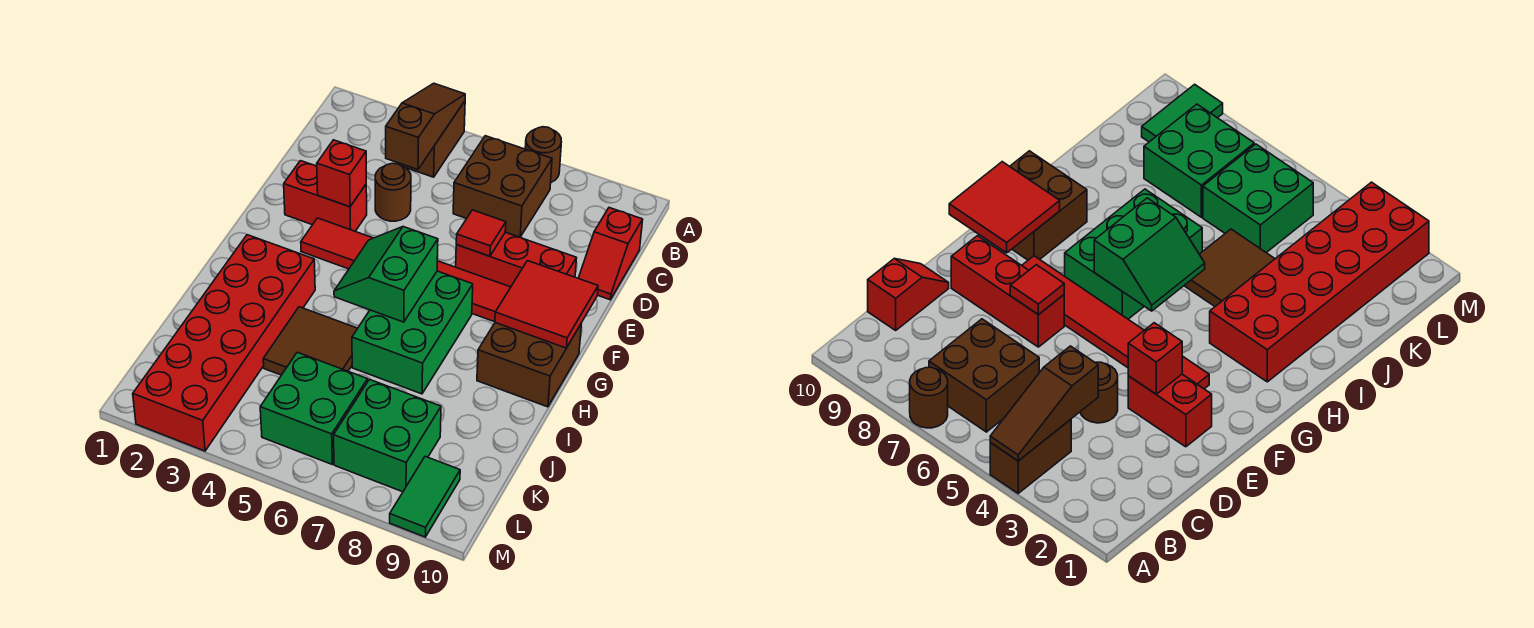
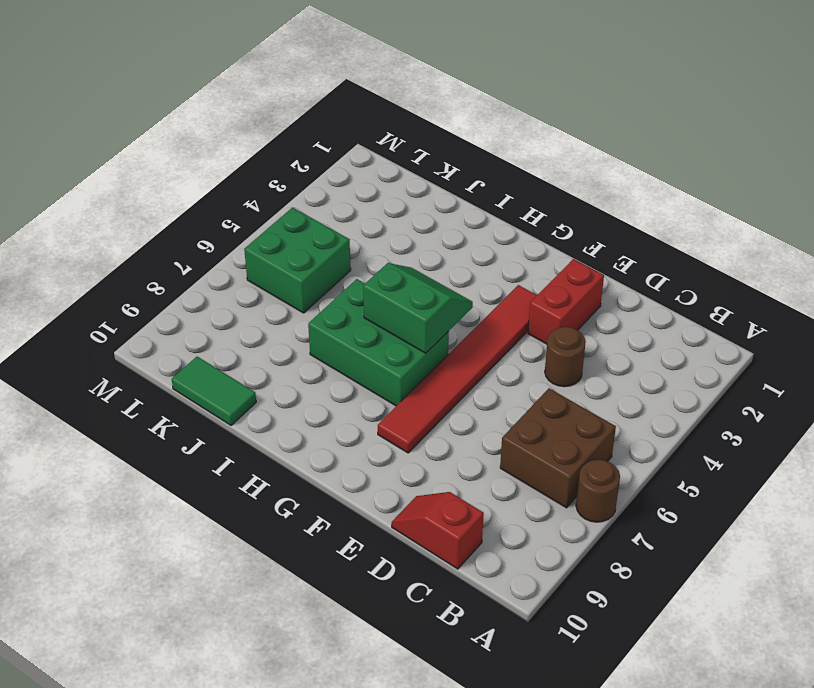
green 1x2 tile [172,357,256,425] -> green 1x2 tile moved to [390,456,460,537]
none -> brown 1x2 brick [402,101,465,177]
none -> red 1x3 brick [456,232,577,287]
none -> brown 2x2 brick [477,323,582,407]

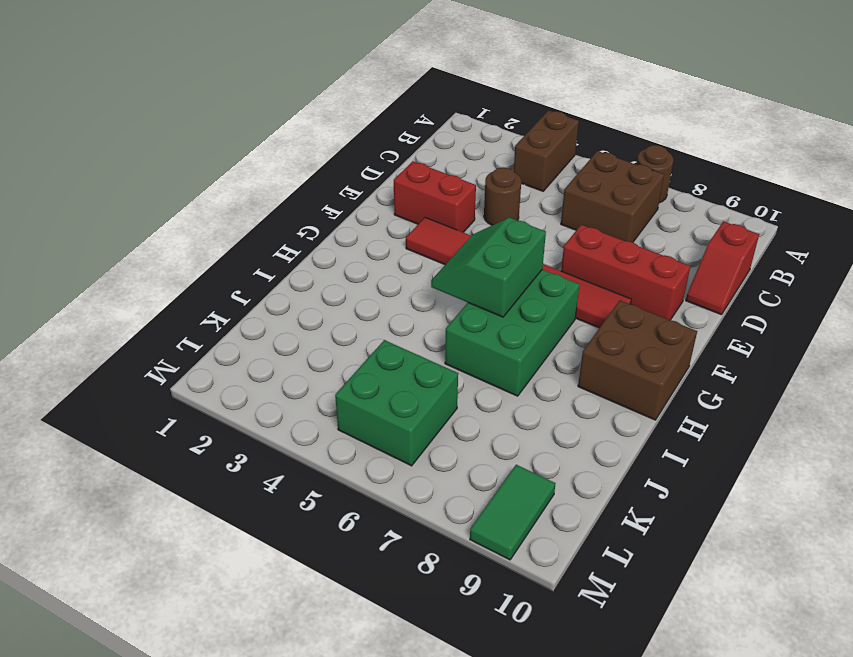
none -> red 2x6 brick [133,235,315,451]
none -> brown 2x2 tile [263,307,358,375]
none -> green 2x2 brick [334,380,441,492]

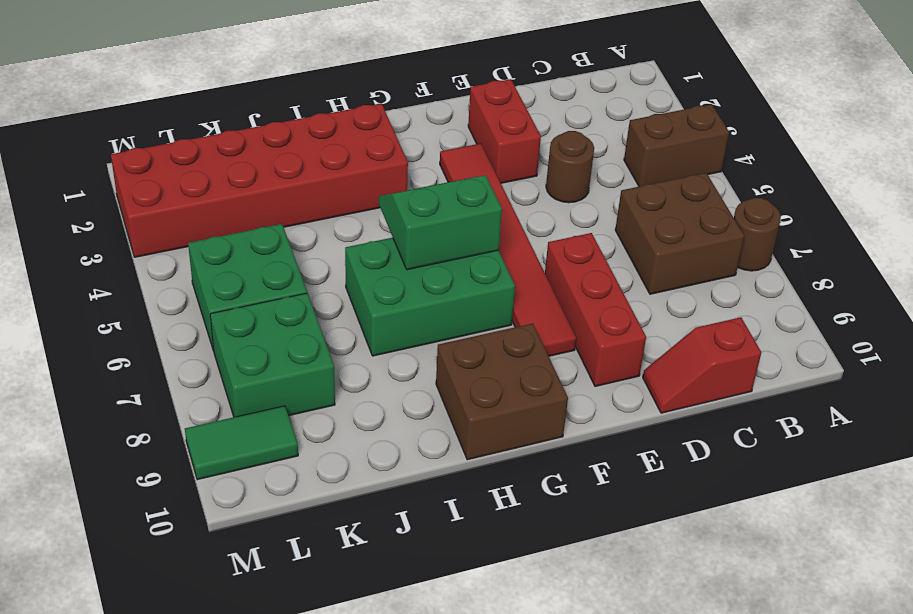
none -> brown 2x2 tile [263,307,358,375]
none -> brown 1x3 slope [386,83,465,170]
none -> red 1x1 brick [317,140,366,207]

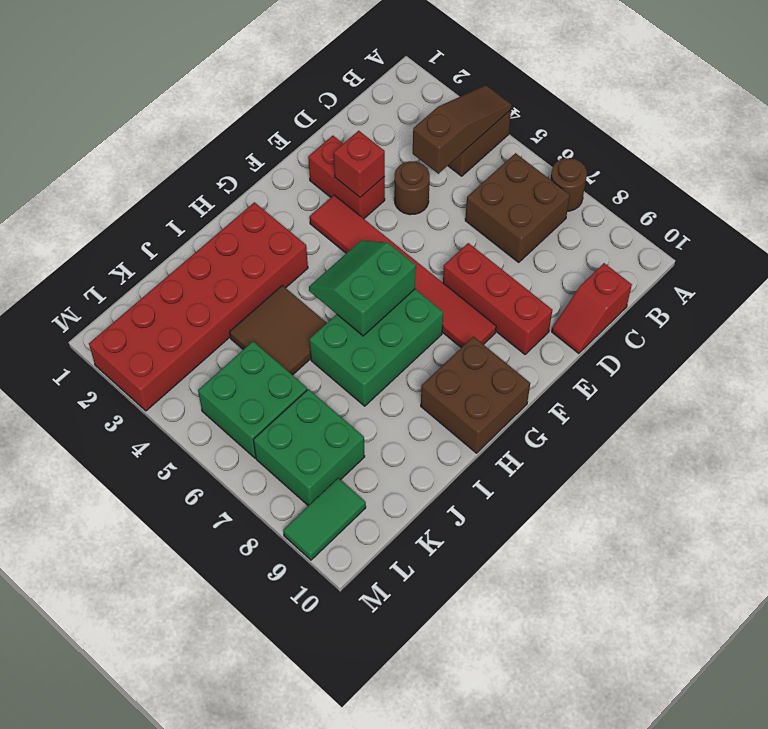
none -> red 1x1 tile [456,210,506,256]
none -> red 2x2 tile [495,261,598,348]

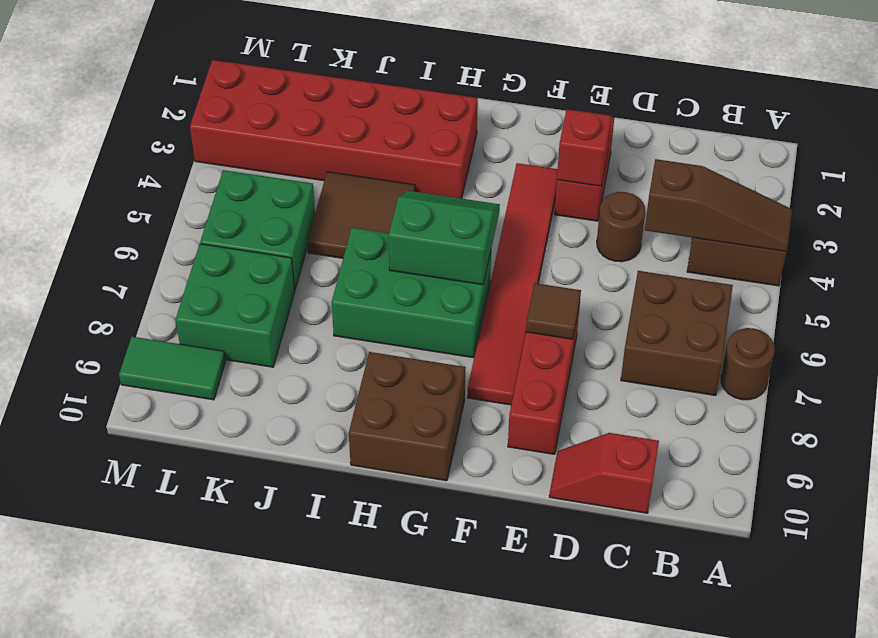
brown 1x1 tile [526,283,581,339] -> red 1x1 tile [456,210,506,256]
none -> red 2x2 tile [495,261,598,348]

